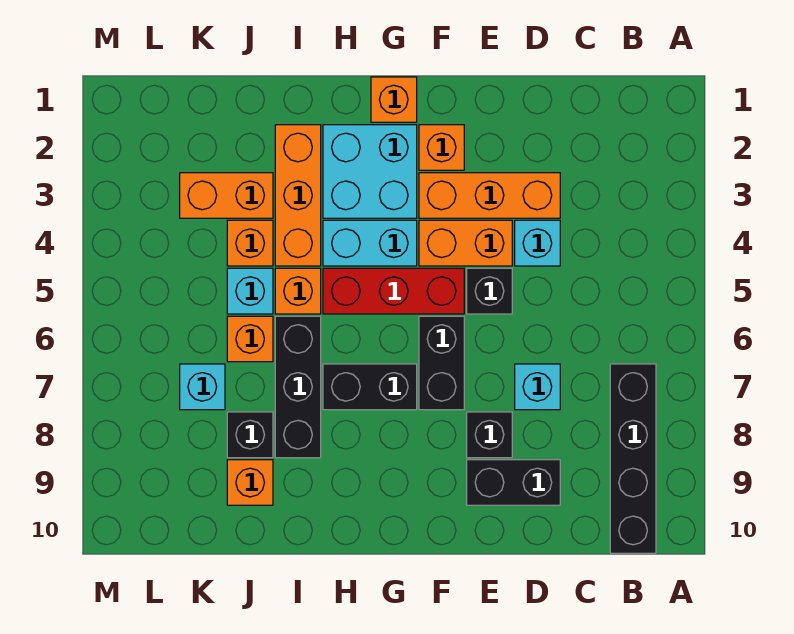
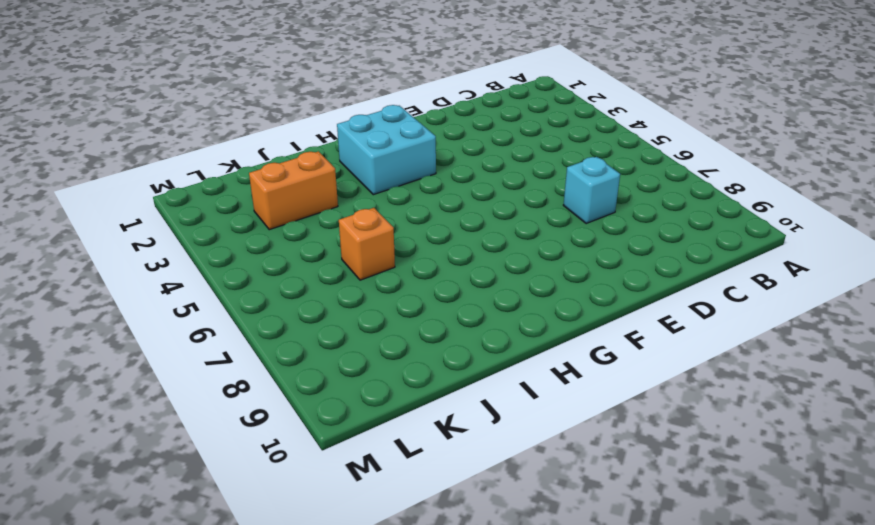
none -> black 1x4 brick [610,364,656,553]
none -> orange 1x3 brick [419,173,560,218]
none -> cyan 1x1 brick [515,220,560,266]

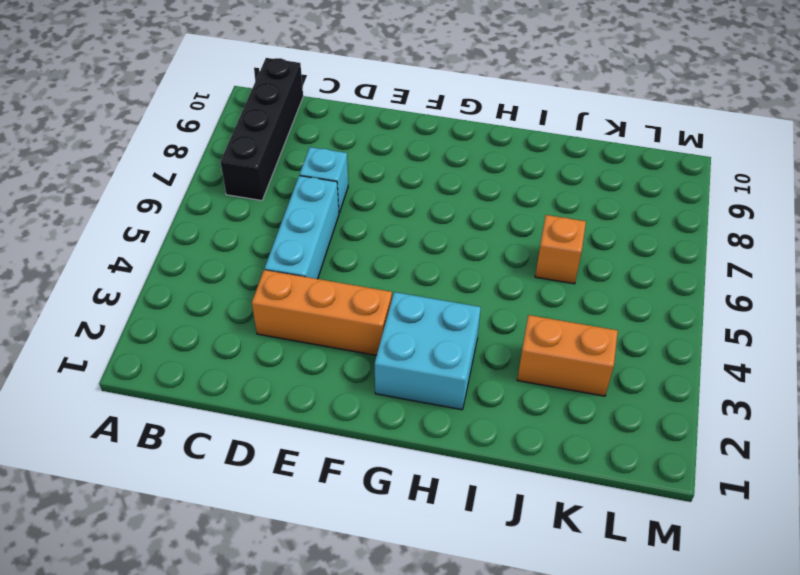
cyan 1x3 brick [265,176,339,279] -> cyan 1x1 brick [515,220,560,266]
none -> black 1x2 brick [467,460,560,505]
none -> orange 1x2 brick [419,220,512,266]
none -> black 1x1 brick [467,268,512,314]

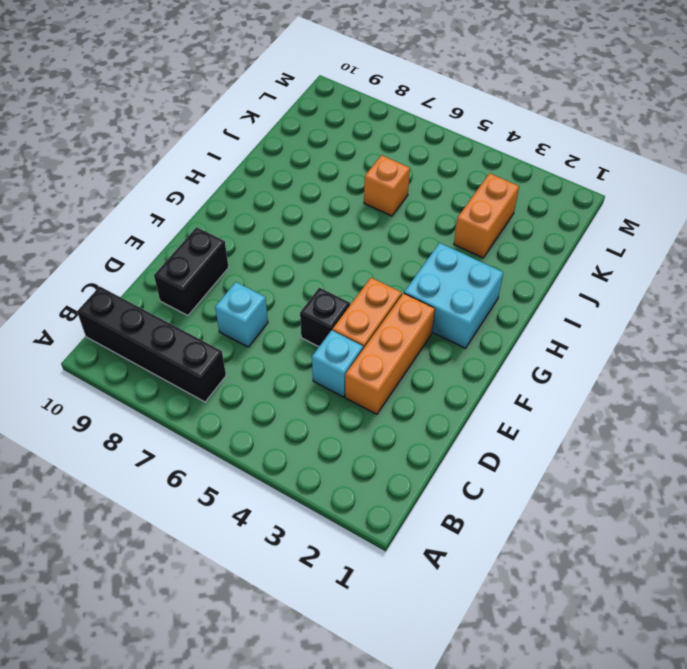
none -> black 1x1 brick [467,412,512,458]
none -> orange 1x1 brick [419,125,464,170]
none -> red 1x3 brick [323,268,464,314]

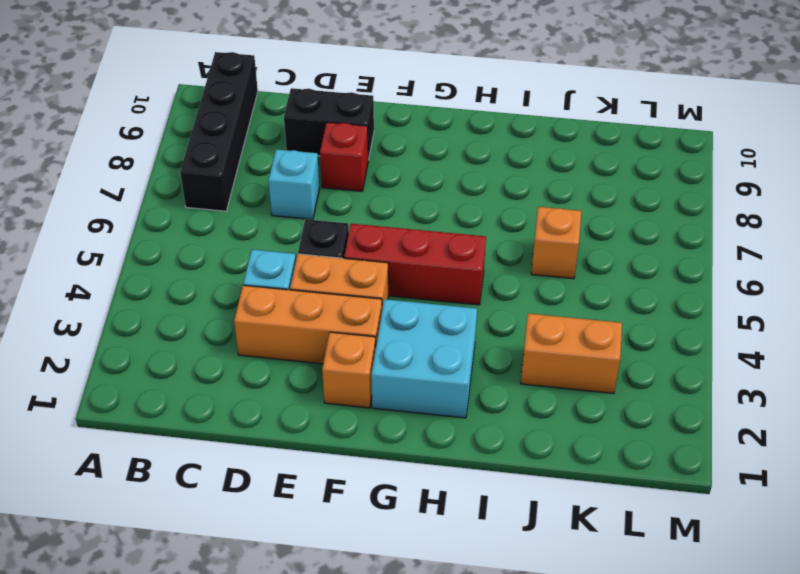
red 1x1 brick [320,122,368,191] -> black 1x1 brick [467,412,512,458]
none -> black 1x2 brick [419,316,464,410]
none -> orange 1x1 brick [371,77,417,122]
none -> cyan 1x2 brick [323,220,417,266]

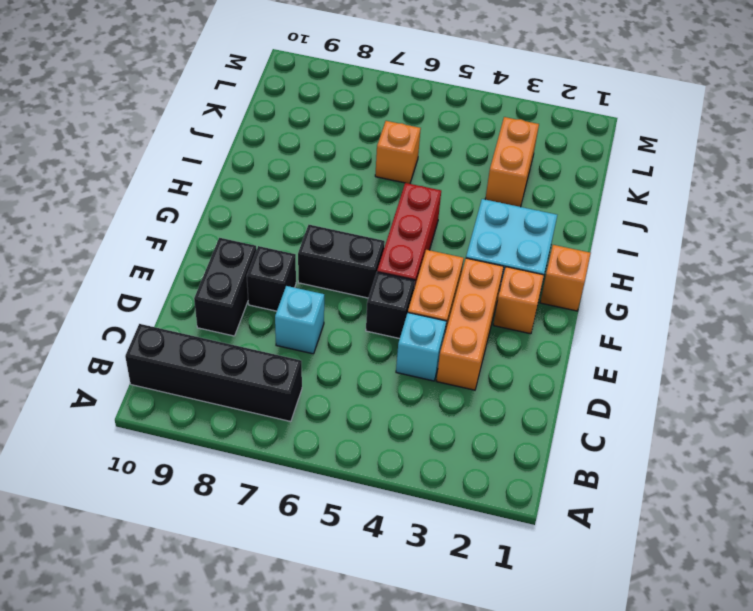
none -> cyan 1x2 brick [323,220,417,266]
none -> black 1x2 brick [323,364,417,410]
none -> orange 1x3 brick [275,125,321,266]

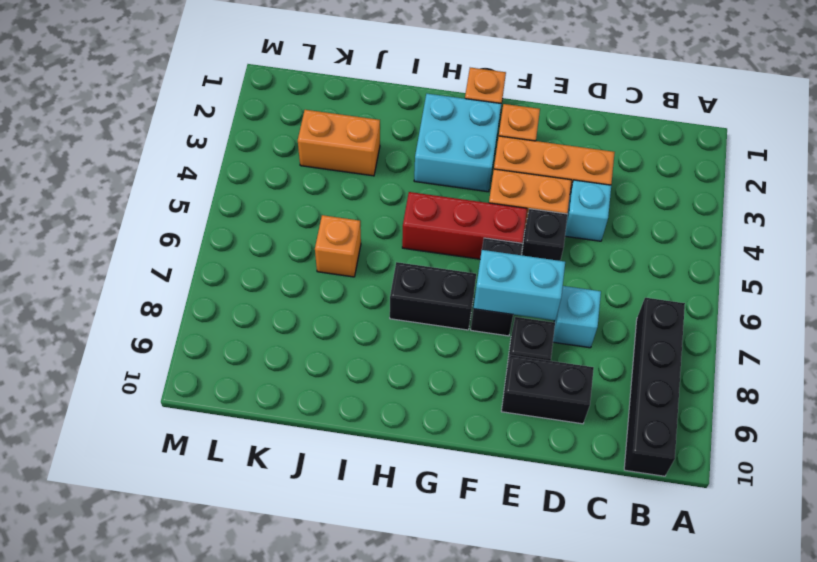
cyan 1x2 brick [473,250,565,320] -> cyan 1x2 brick moved to [323,220,417,266]
none -> orange 1x3 brick [275,125,321,266]
none -> orange 1x1 brick [275,268,321,314]
none -> black 1x3 brick [275,316,321,458]

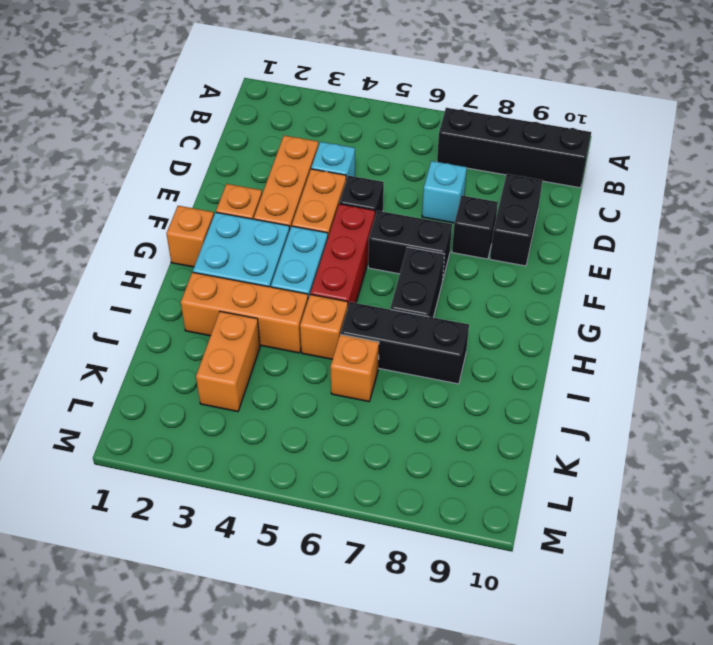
none -> orange 1x1 brick [227,220,273,266]
none -> cyan 1x1 brick [227,268,273,314]
none -> black 1x1 brick [227,412,273,458]

